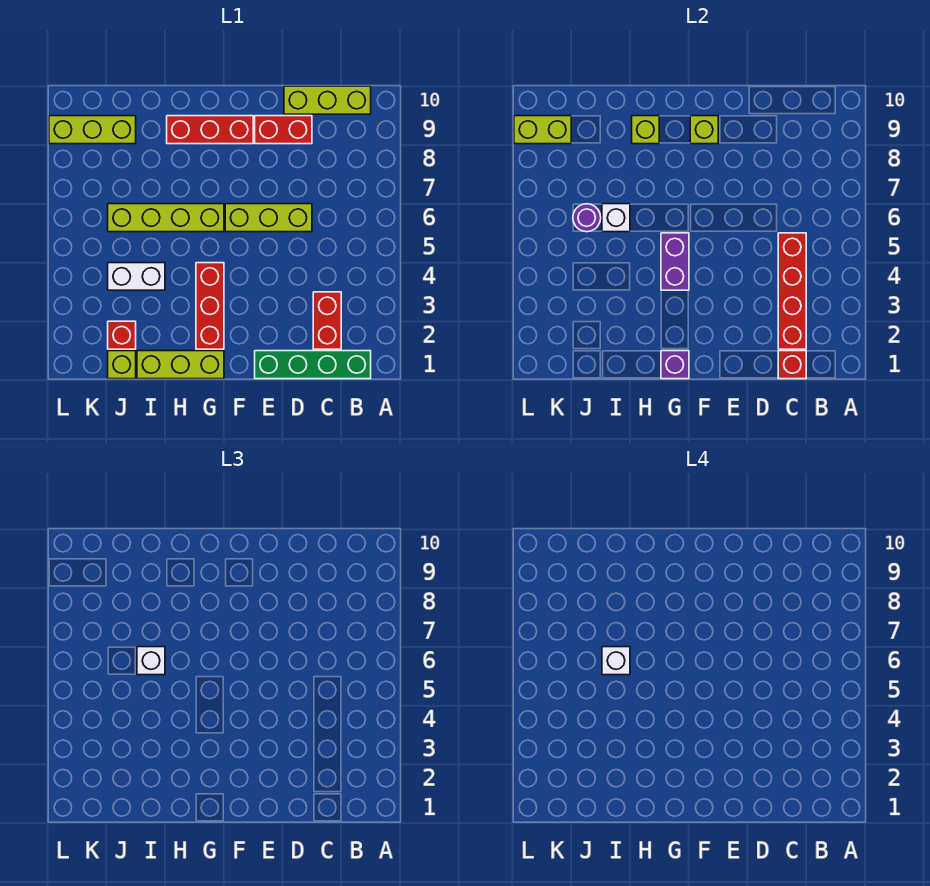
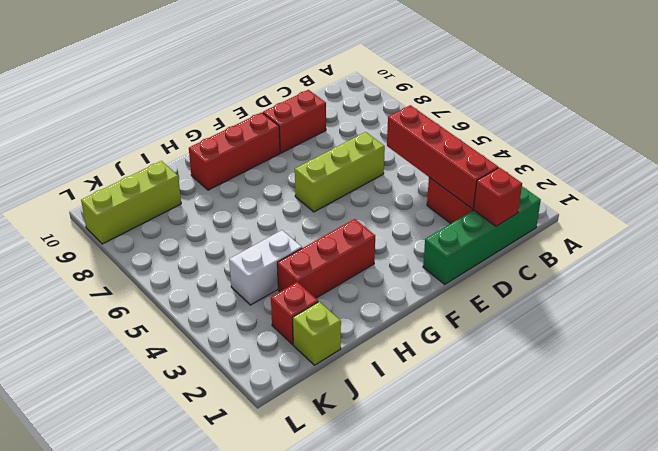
red 1x3 brick [277,219,375,298] -> red 1x3 brick turned to [196,263,224,349]
none -> lime 1x3 brick [284,86,371,114]
none -> lime 1x3 brick [137,351,224,379]
none -> lime 1x4 brick [108,204,224,232]

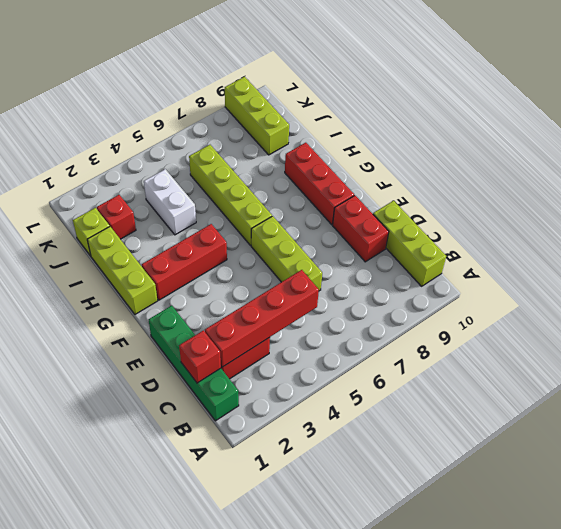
none -> lime 1x1 brick [690,116,718,144]
none -> purple 1x1 brick [661,351,689,379]
none -> purple 1x2 brick [661,233,689,290]

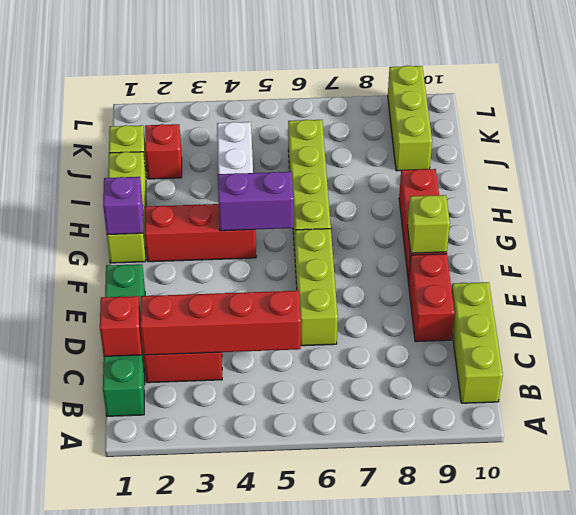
none -> lime 1x1 brick [632,116,659,144]
none -> white 1x1 brick [602,204,630,232]
none -> purple 1x1 round brick [573,204,601,232]

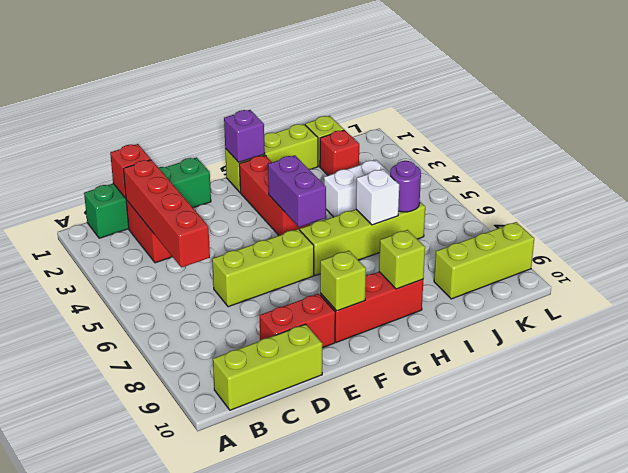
none -> lime 1x2 brick [514,116,571,144]
none -> white 1x1 brick [137,647,165,675]
none -> white 1x1 brick [602,647,630,675]

